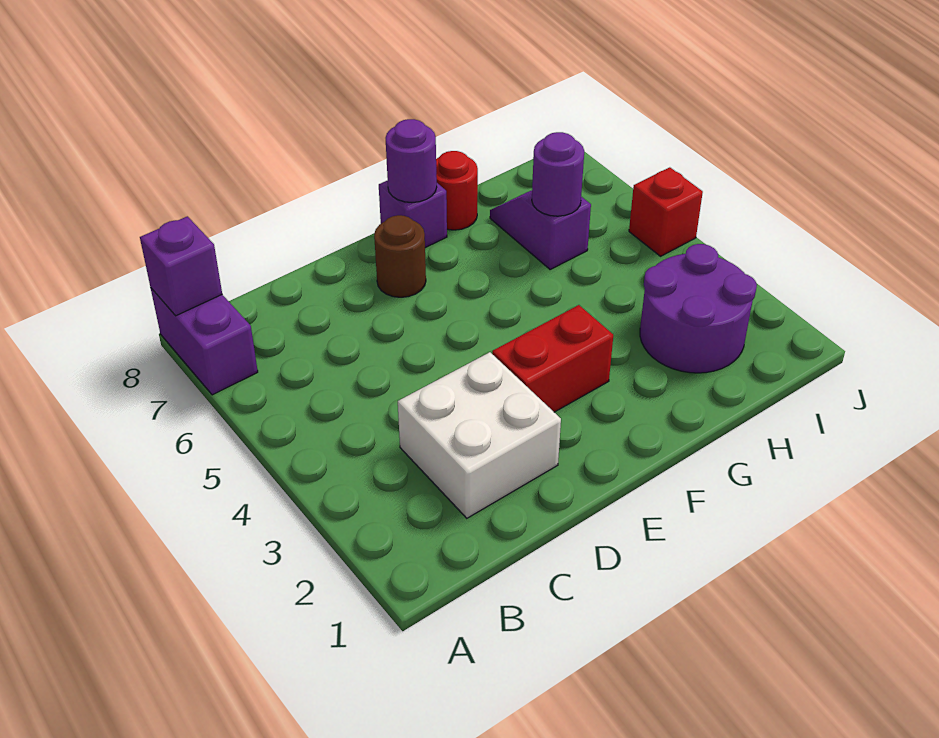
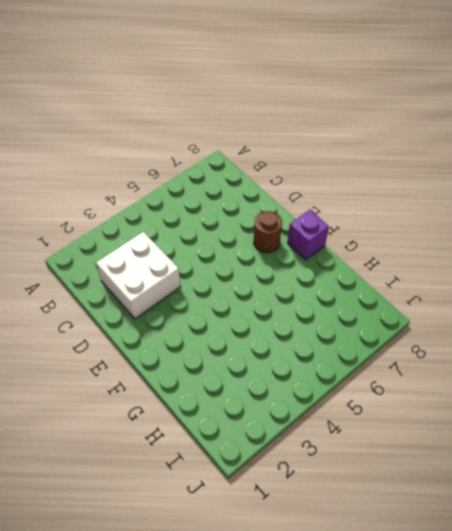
none -> purple 1x2 brick [151,288,258,395]
none -> red 1x2 brick [492,305,613,412]
none -> red 1x1 round brick [436,151,478,230]

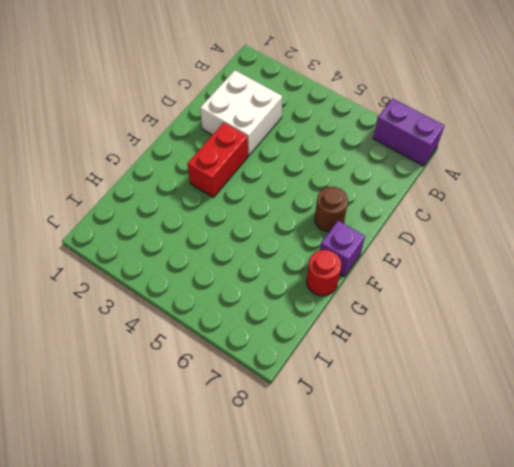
none -> purple 2x2 round brick [640,244,757,373]
none -> purple 1x2 slope [490,190,591,269]
none -> red 1x1 brick [629,167,703,256]

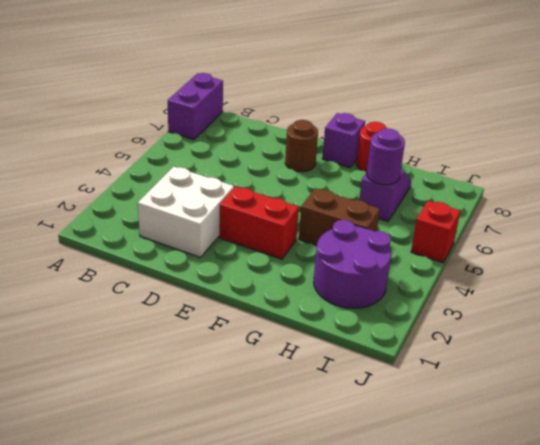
brown 1x2 brick [299,188,380,246] -> none
none -> purple 1x1 brick [140,216,222,316]
none -> purple 1x1 round brick [386,119,437,203]

